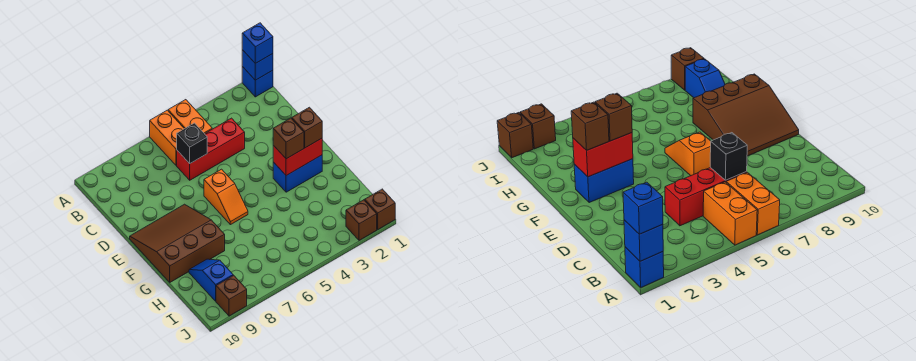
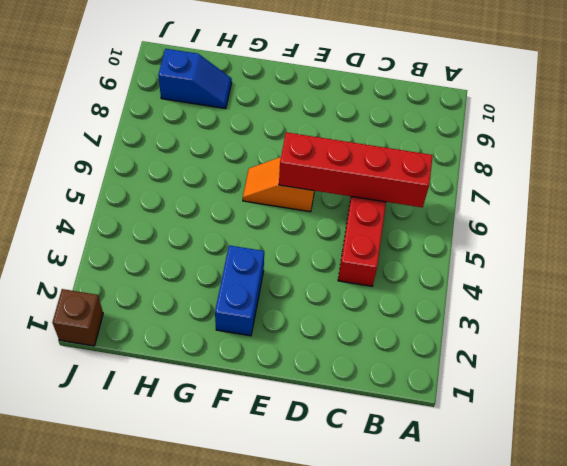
red 1x4 brick [279,132,433,207] -> black 1x1 brick [177,123,207,164]
none -> blue 1x1 brick [242,67,273,97]
none -> orange 1x2 brick [168,100,212,134]
none -> orange 1x2 brick [150,110,184,166]

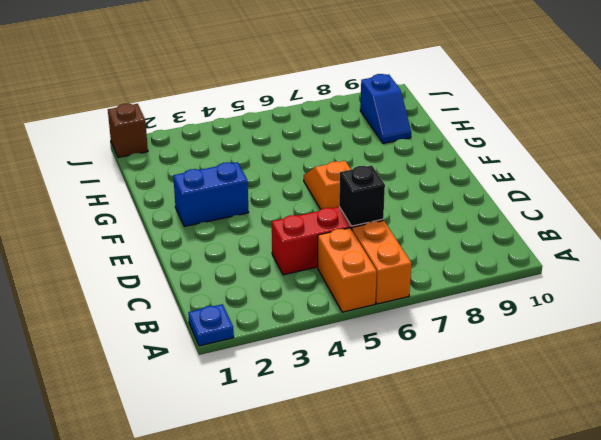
blue 1x1 plate [188,304,234,346] -> blue 1x1 brick [242,67,273,97]
none -> brown 3x3 slope [130,204,225,282]
none -> brown 1x1 brick [346,200,377,240]
none -> brown 1x1 brick [216,275,247,316]

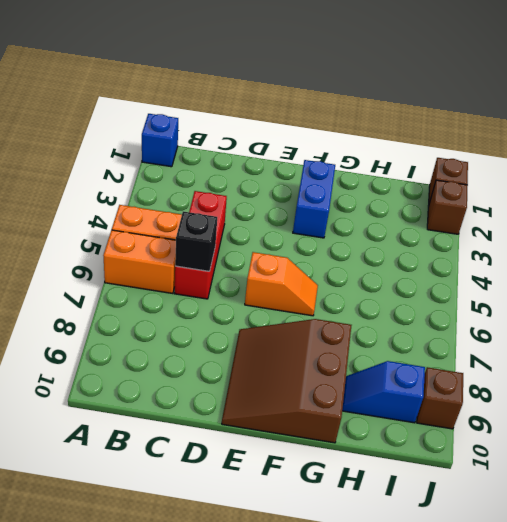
none -> blue 1x1 brick [242,50,273,80]
none -> red 1x2 brick [273,138,322,176]
none -> blue 1x1 brick [242,23,273,64]

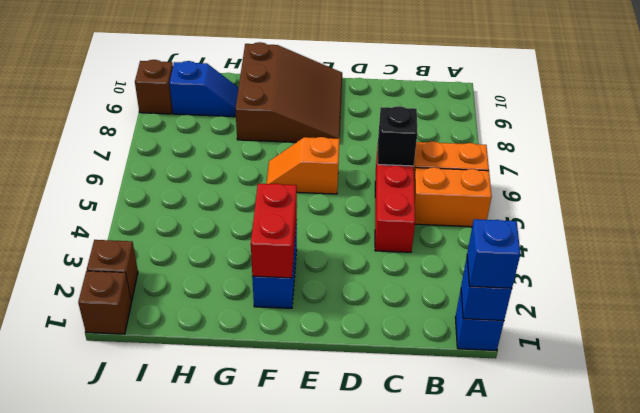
none -> brown 1x1 brick [292,107,322,148]
none -> brown 1x1 brick [273,118,304,159]

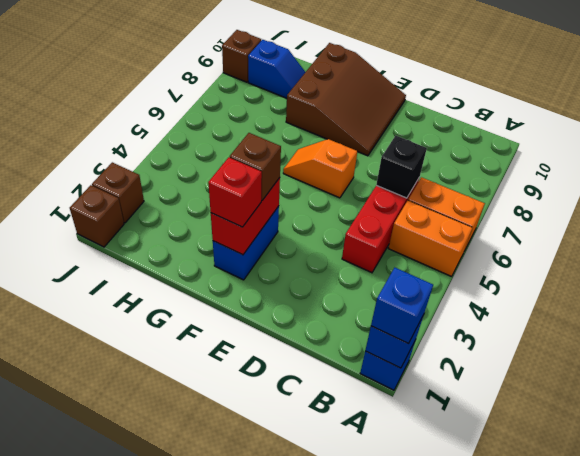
red 1x1 brick [208,157,262,227] -> brown 1x1 brick [292,107,322,148]

